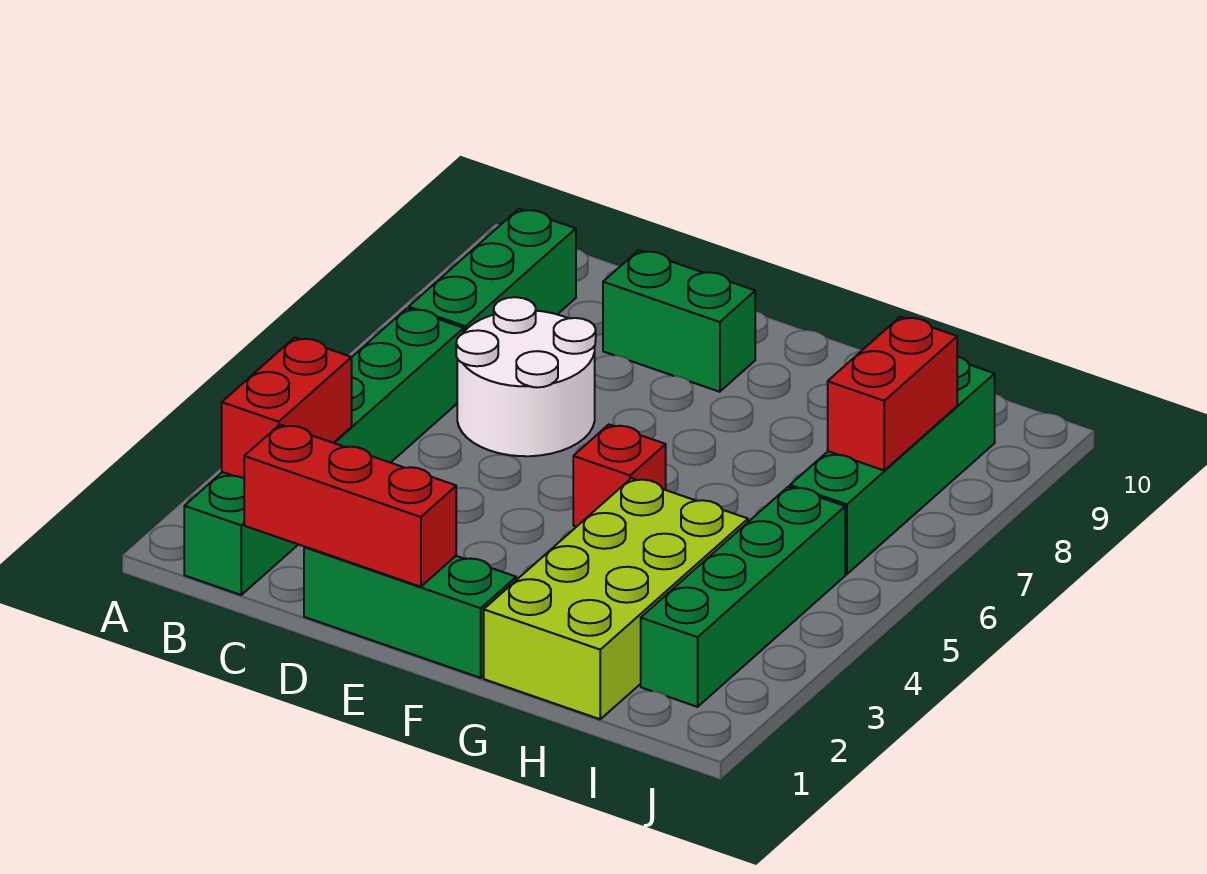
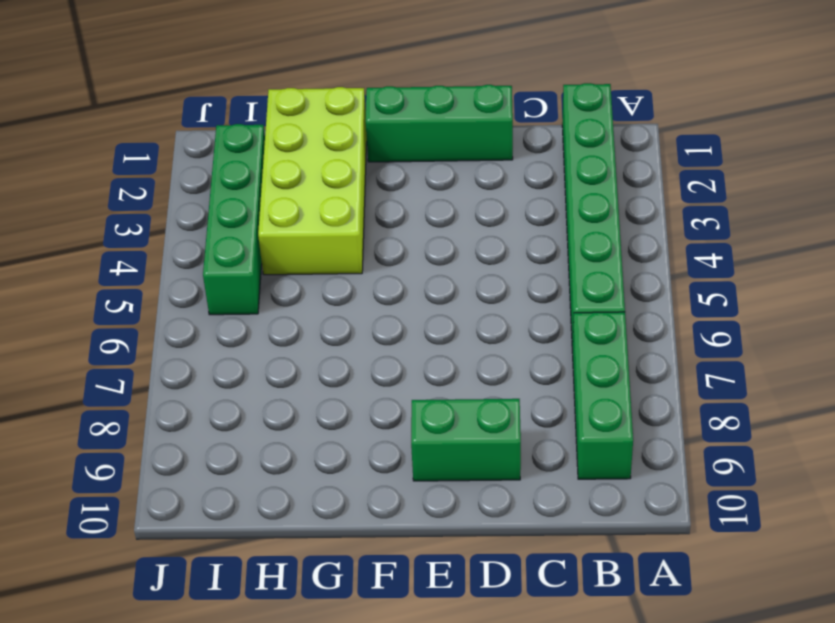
none -> white 2x2 round brick [456,297,596,456]
none -> red 1x1 brick [573,425,666,527]
none -> green 1x4 brick [790,356,995,574]

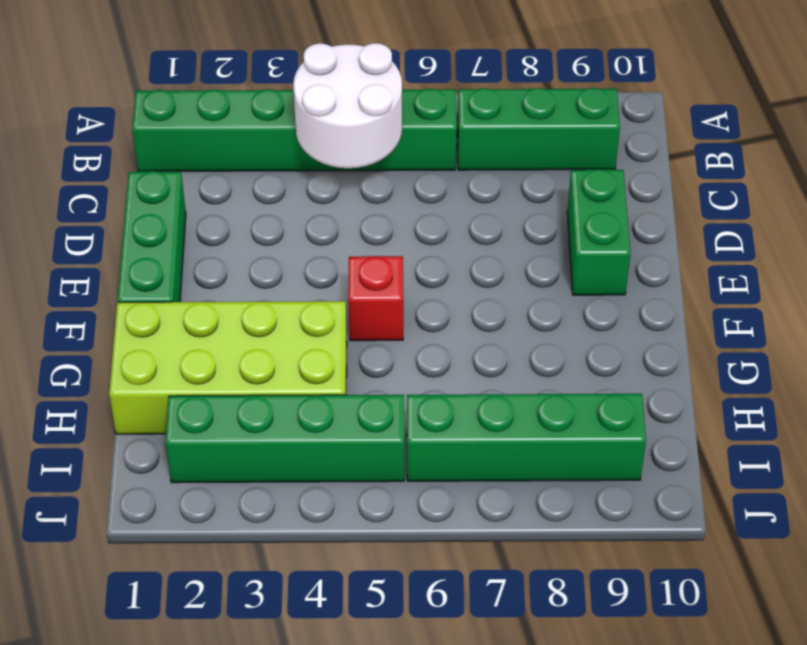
white 2x2 round brick [293,43,402,168] -> white 2x2 round brick moved to [456,297,596,456]
none -> red 1x2 brick [222,338,352,478]
none -> red 1x3 brick [244,425,456,587]
none -> red 1x2 brick [828,317,957,470]

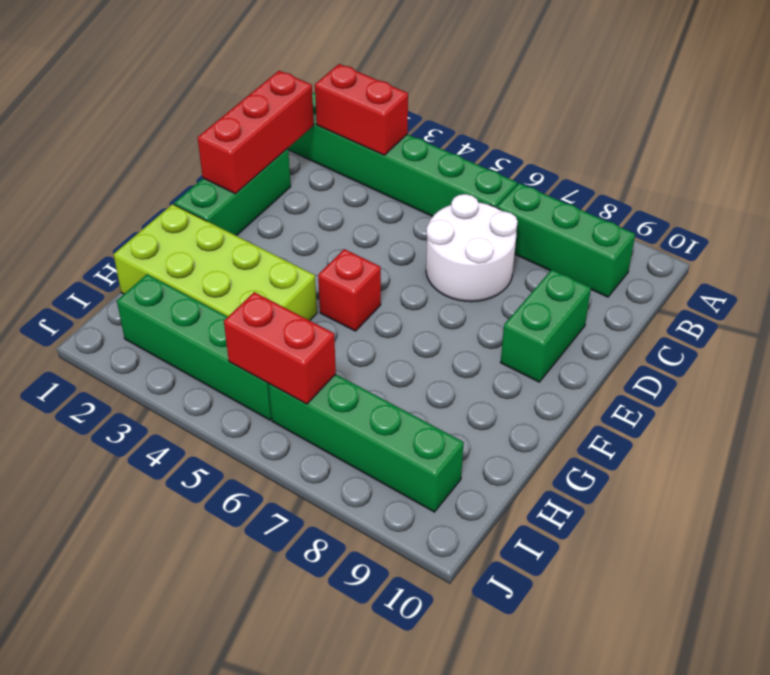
red 1x2 brick [224,292,336,404] -> red 1x2 brick moved to [828,317,957,470]

